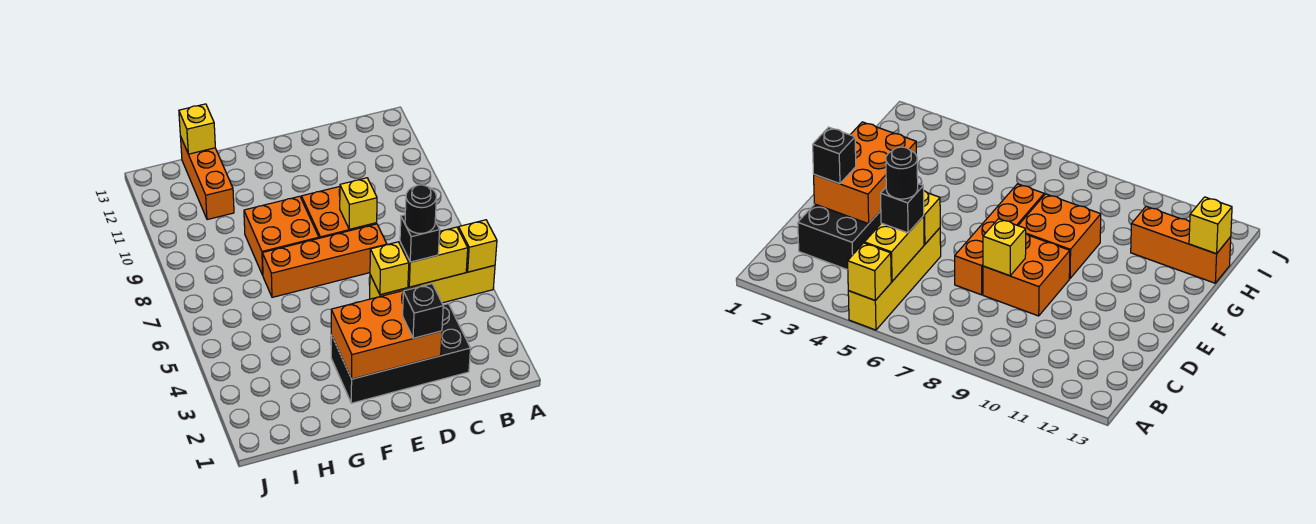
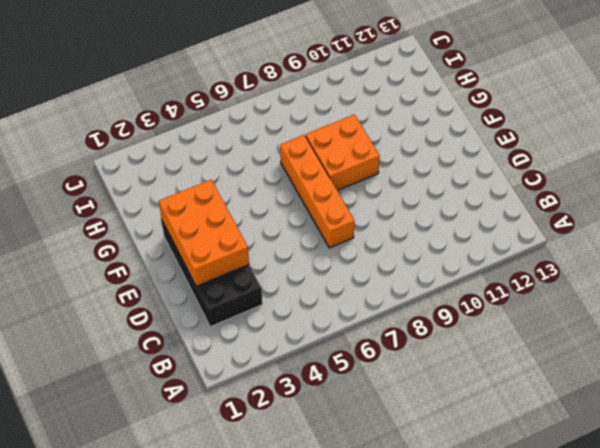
none -> yellow 1x4 brick [370,265,495,303]
none -> orange 2x2 brick [301,187,377,238]
none -> orange 1x3 brick [180,136,234,220]

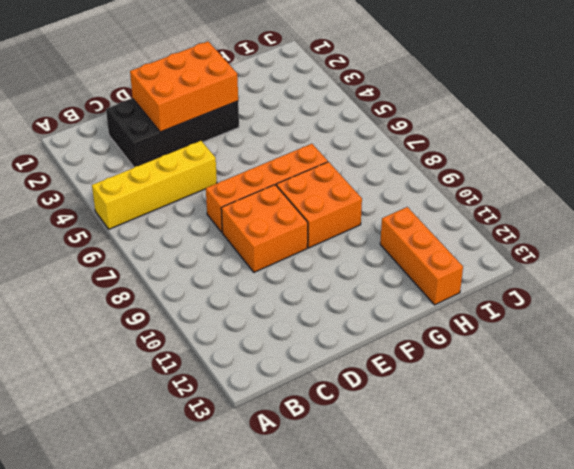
none -> yellow 1x1 brick [458,220,497,272]
none -> yellow 1x2 brick [400,227,468,287]
none -> yellow 1x1 brick [370,242,409,295]

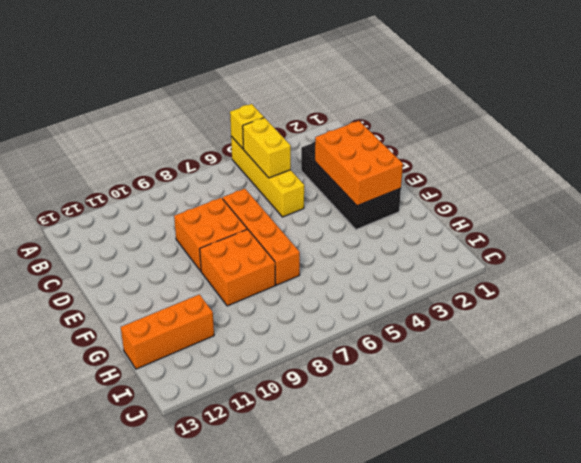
none -> yellow 1x1 brick [370,242,409,295]
none -> yellow 1x1 brick [340,178,377,229]
none -> yellow 1x1 brick [179,104,215,154]

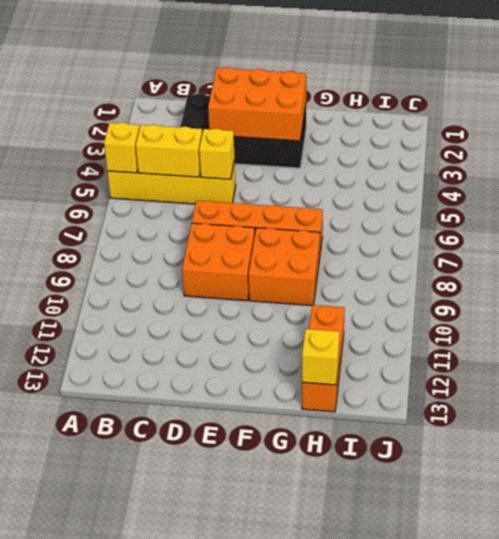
none -> yellow 1x1 brick [340,178,377,229]
none -> black 1x1 brick [400,215,440,262]
none -> black 1x1 brick [403,284,443,338]

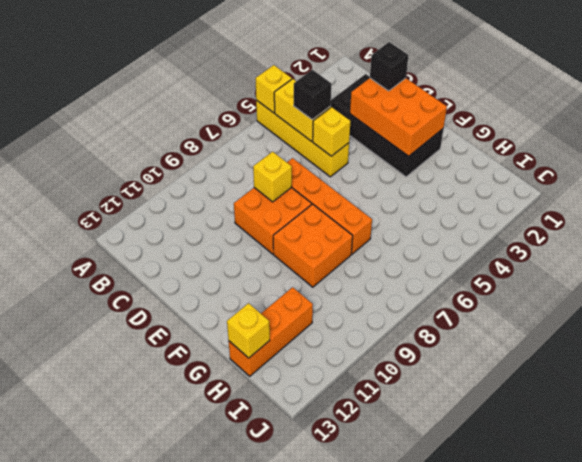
none -> black 1x1 round brick [405,185,436,234]

